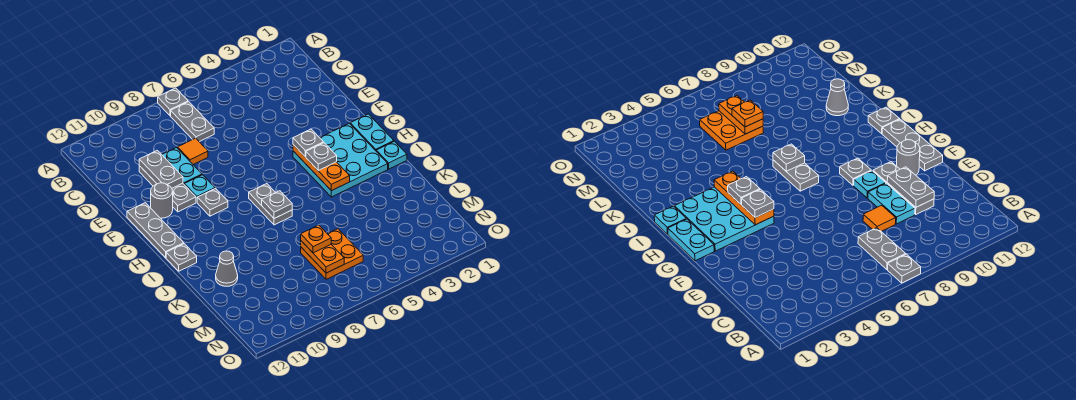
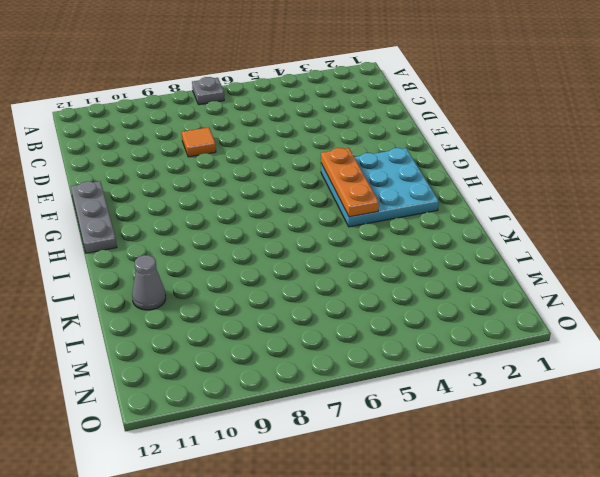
none -> grey 1x2 plate [171,102,214,142]
none -> cyan 1x2 plate [162,148,202,184]
none -> grey 1x3 plate [139,166,196,212]

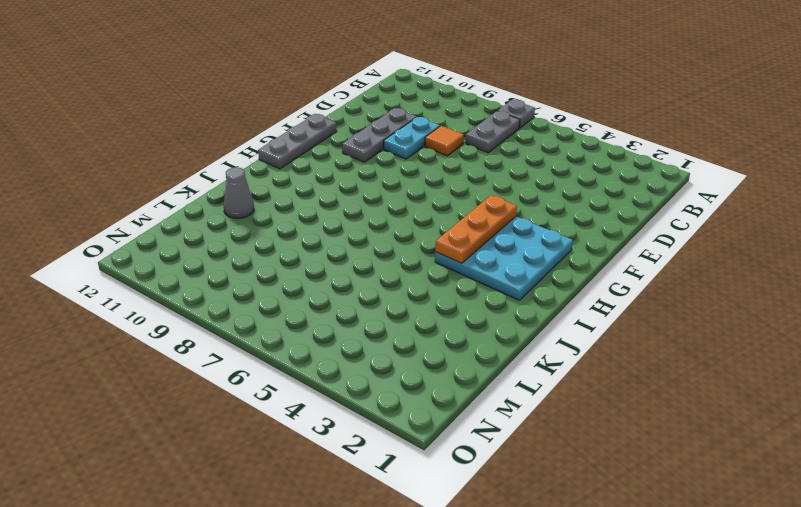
none -> cyan 1x1 plate [184,175,215,202]
none -> grey 1x1 round brick [151,183,173,218]
none -> cyan 1x2 plate [350,114,394,151]

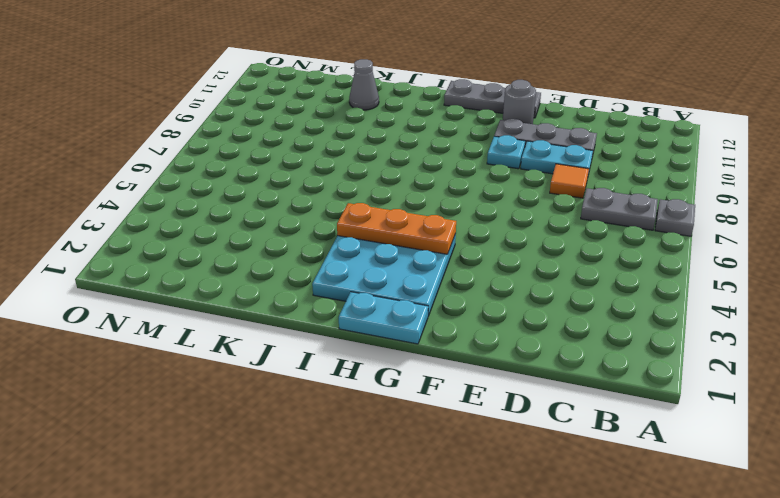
none -> grey 1x1 plate [197,188,228,216]
none -> grey 1x2 plate [249,184,292,225]
none -> cyan 1x1 plate [376,141,407,169]

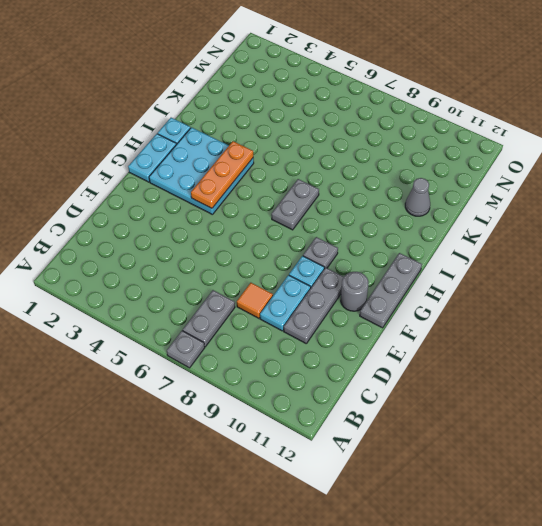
none -> grey 1x1 plate [166,244,197,271]
none -> orange 2x2 plate [301,229,363,279]
none -> grey 1x2 plate [139,150,183,188]

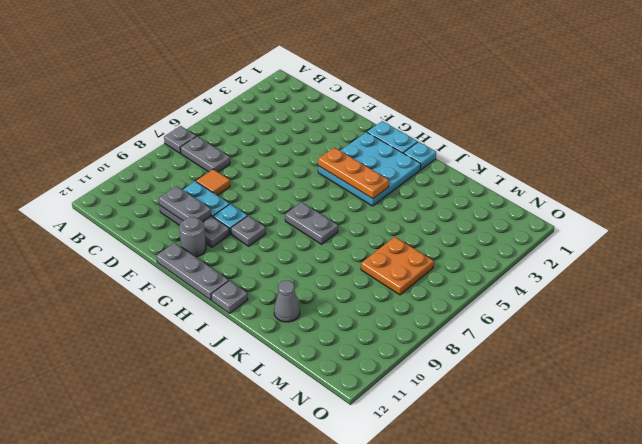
none -> grey 1x1 plate [262,191,292,218]
none -> orange 1x2 plate [301,241,344,273]
none -> grey 1x1 plate [293,129,324,157]

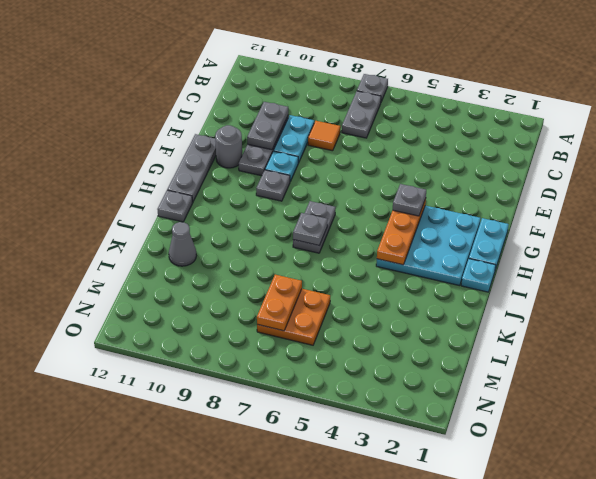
none -> grey 1x1 plate [306,143,337,170]
none -> orange 1x1 plate [301,225,331,253]

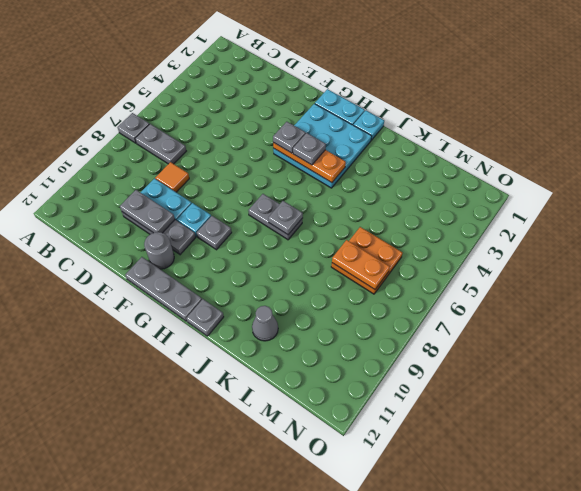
none -> orange 1x1 plate [301,225,331,253]

